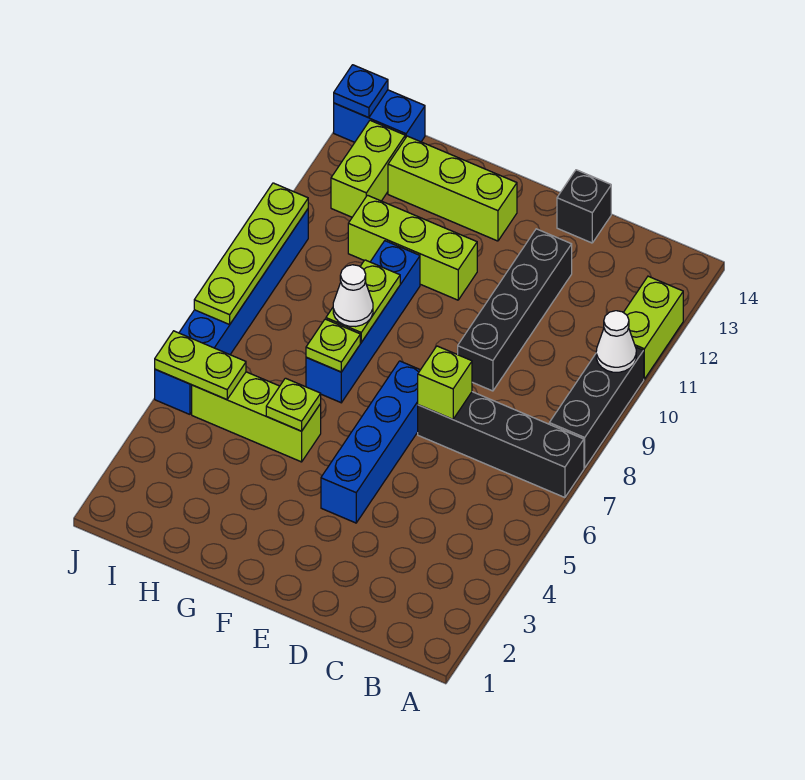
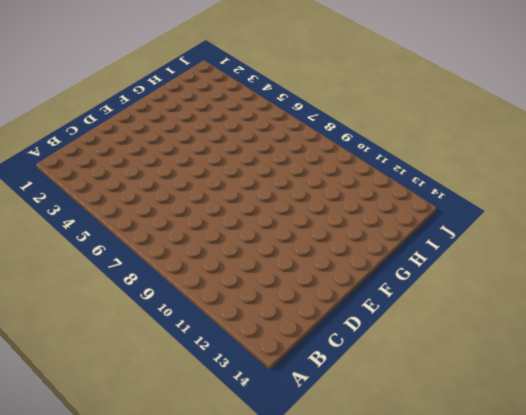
none -> black 1x4 brick [418,392,584,498]
none -> black 1x3 brick [549,347,644,468]
none -> lime 1x2 brick [623,276,683,379]

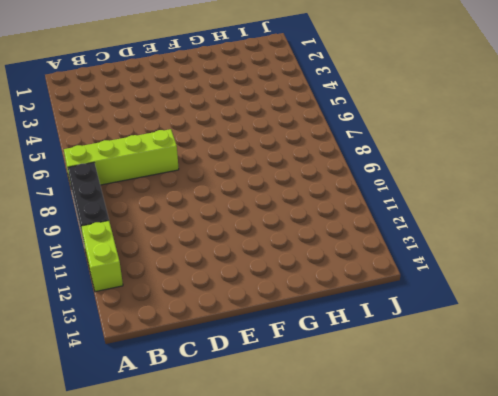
lime 1x4 brick [64,129,179,185] -> black 1x4 brick [418,392,584,498]
none -> black 1x4 brick [458,229,572,391]
none -> black 1x1 brick [557,170,611,243]
none -> blue 1x4 brick [321,361,420,523]

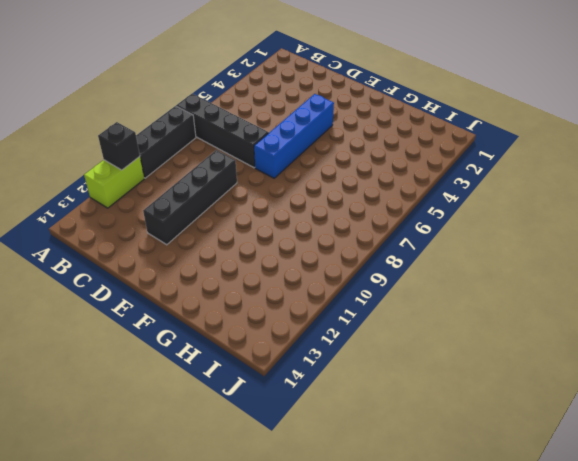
black 1x1 brick [98,122,140,170] -> black 1x1 brick moved to [557,170,611,243]
none -> lime 1x3 brick [348,195,477,300]
none -> lime 1x3 brick [388,136,517,241]
none -> lime 1x3 brick [192,372,321,462]

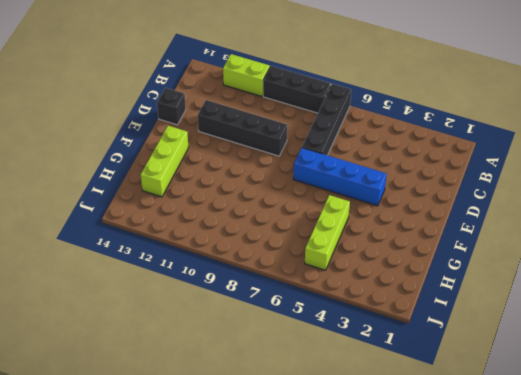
none -> lime 1x3 brick [348,195,477,300]
none -> blue 1x4 brick [306,241,420,403]
none -> lime 1x2 brick [331,120,405,217]

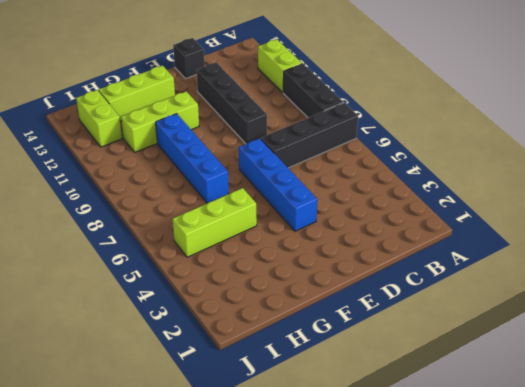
none -> blue 1x2 brick [334,90,425,142]
none -> blue 1x6 brick [155,209,308,414]
none -> white 1x1 cone [596,311,636,372]

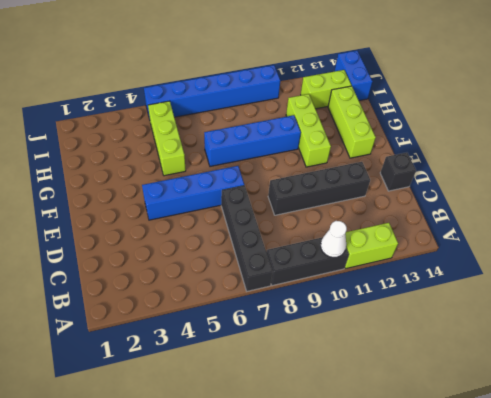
none -> lime 1x1 brick [418,346,472,419]
none -> lime 1x1 plate [266,378,321,431]
none -> lime 1x1 plate [306,319,360,372]

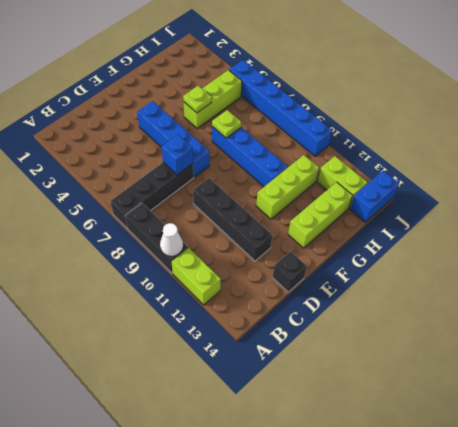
blue 1x1 brick [162,135,193,175] -> lime 1x1 brick [418,346,472,419]
none -> lime 1x2 plate [326,260,400,342]
none -> lime 1x2 plate [155,331,246,400]
none -> lime 1x4 plate [194,183,308,325]

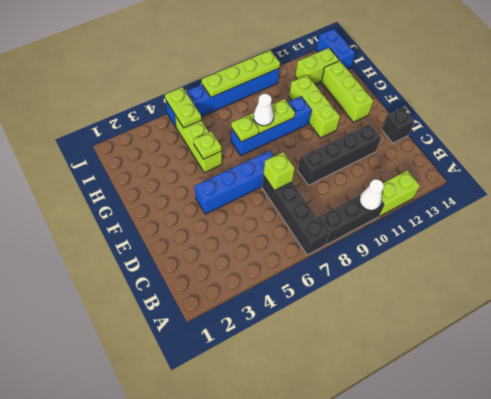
none -> blue 1x1 plate [334,65,388,118]

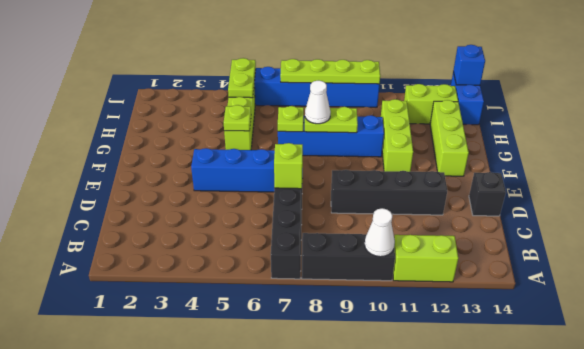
blue 1x1 brick [453,45,485,85] -> blue 1x1 plate [334,65,388,118]

